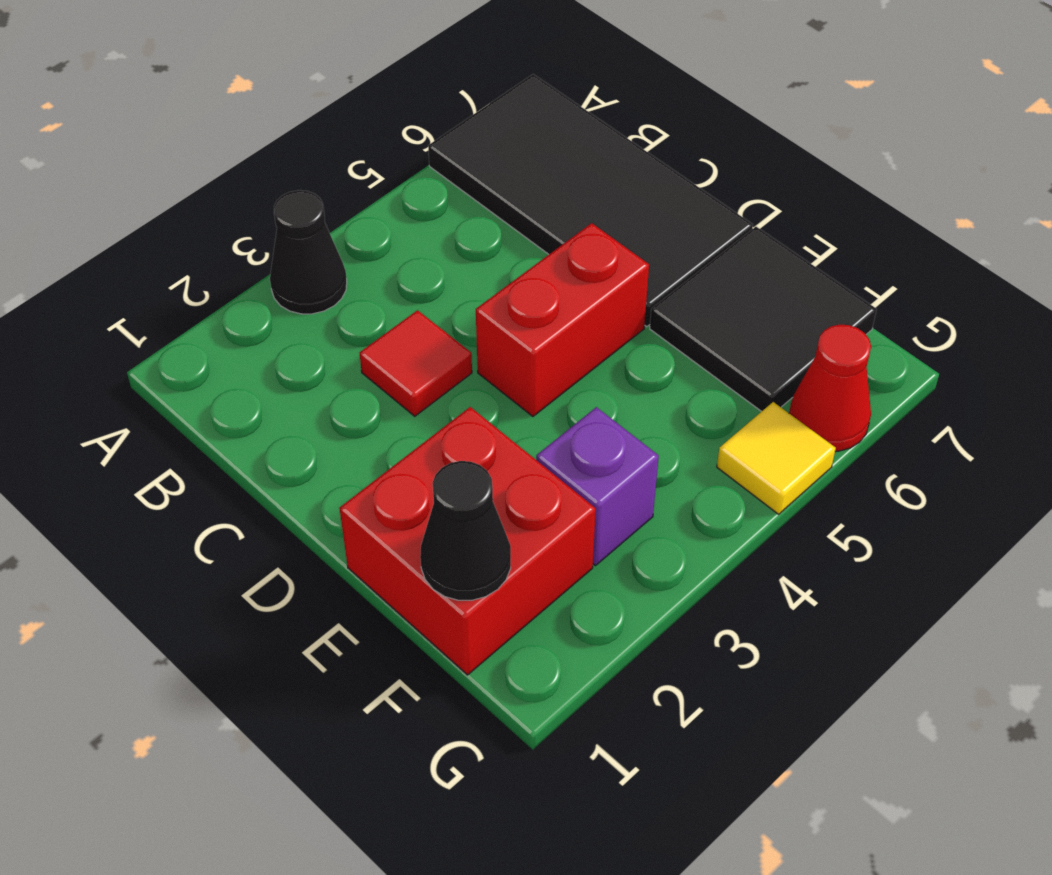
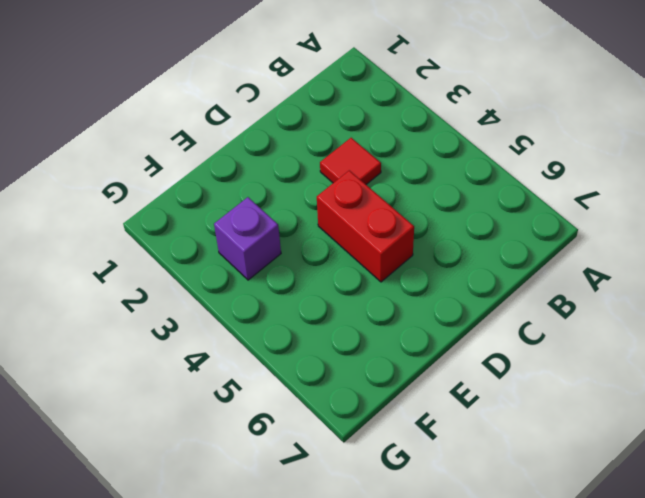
none -> black 1x1 cone [270,190,347,314]
none -> black 2x4 tile [428,74,753,327]

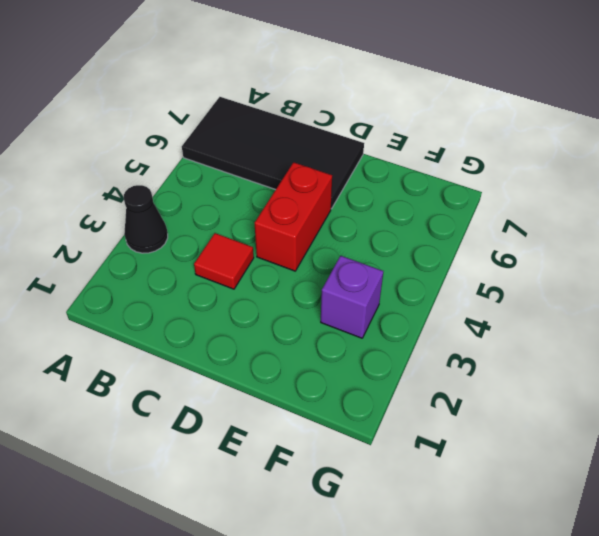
none -> red 2x2 brick [340,407,596,675]
none -> black 2x2 tile [650,227,877,412]

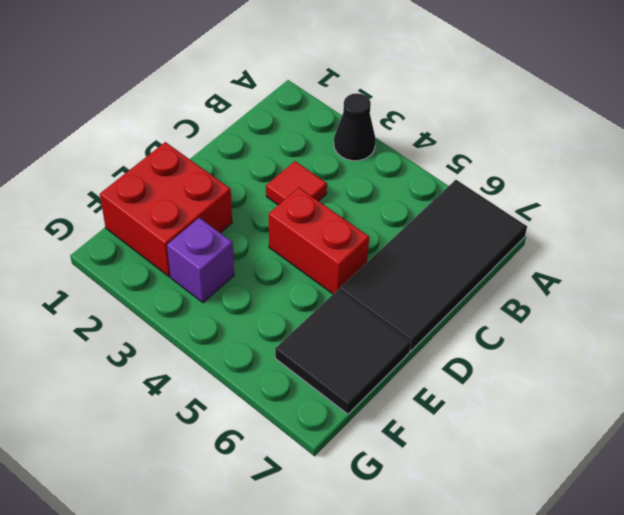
none -> yellow 1x1 tile [717,402,836,514]
none -> red 1x1 cone [789,325,871,451]

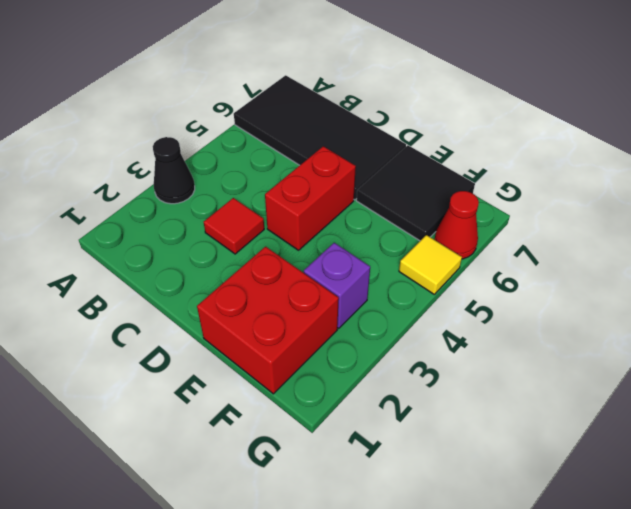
none -> black 1x1 cone [420,461,511,600]

